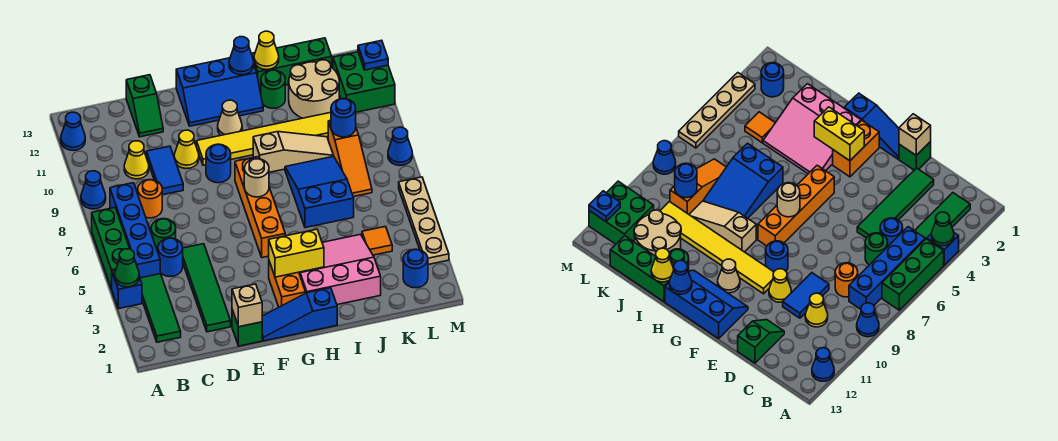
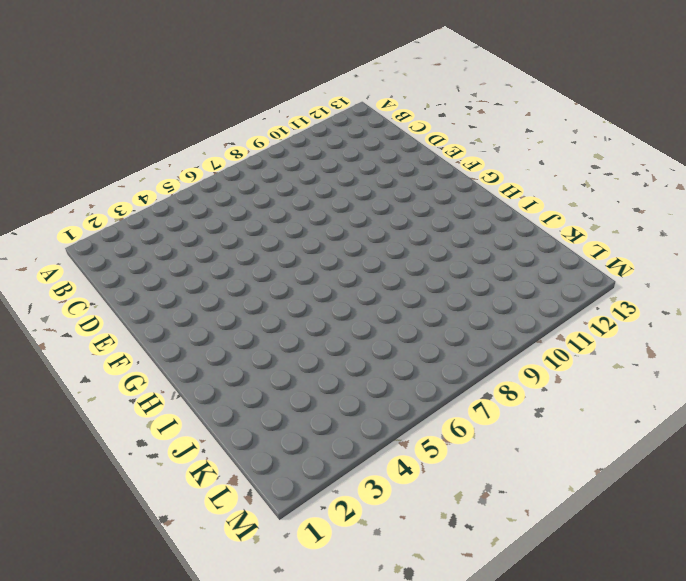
none -> blue 1x1 brick [112,270,142,309]
none -> green 1x3 brick [92,208,130,289]
none -> blue 1x1 cone [81,171,106,209]
none -> blue 1x1 cone [61,112,85,150]

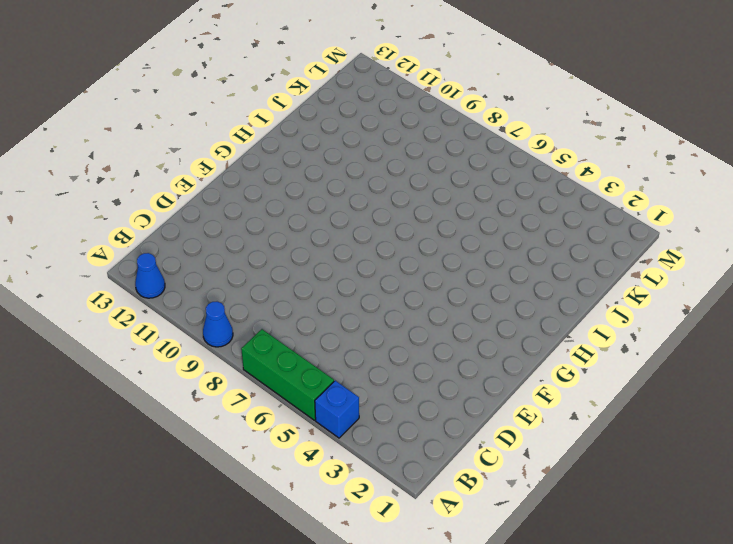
none -> green 1x3 tile [140,274,181,342]
none -> blue 1x4 brick [110,183,160,278]
none -> blue 1x1 round brick [158,238,183,277]
none -> green 1x1 round brick [151,219,176,252]

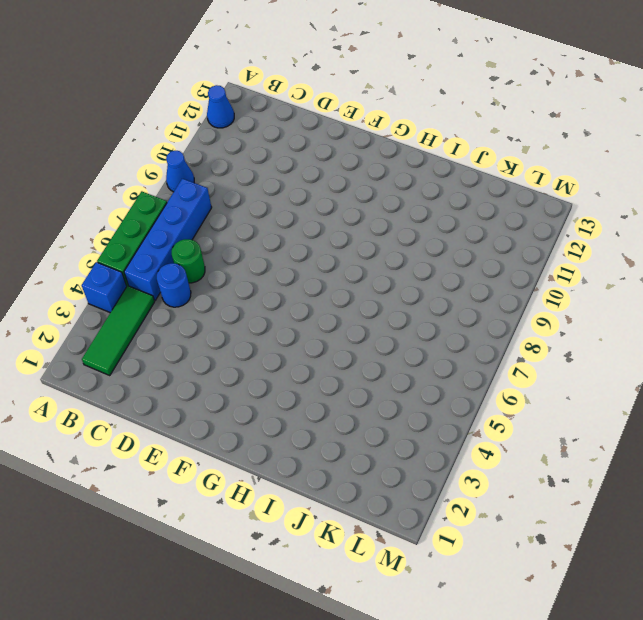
none -> orange 1x1 round brick [138,180,162,218]
none -> yellow 1x1 cone [124,141,149,179]
none -> green 1x4 tile [183,244,231,332]
none -> blue 1x2 tile [146,146,183,195]

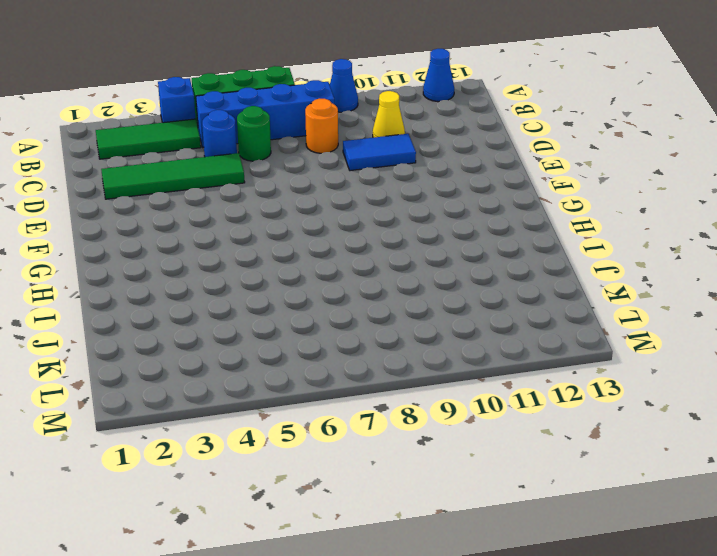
none -> green 1x2 slope [126,75,163,137]
none -> green 1x1 brick [232,310,262,346]
none -> yellow 1x1 cone [174,130,199,168]
none -> blue 1x3 slope [262,288,337,341]

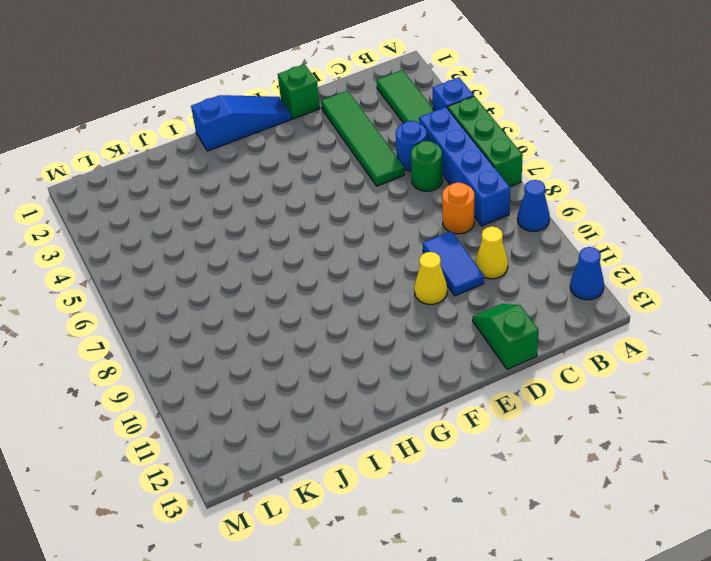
none -> blue 1x1 round brick [206,144,231,183]
none -> yellow 1x6 tile [196,112,331,165]
none -> blue 2x3 slope [176,58,263,126]
none -> orange 1x2 brick [269,261,306,307]

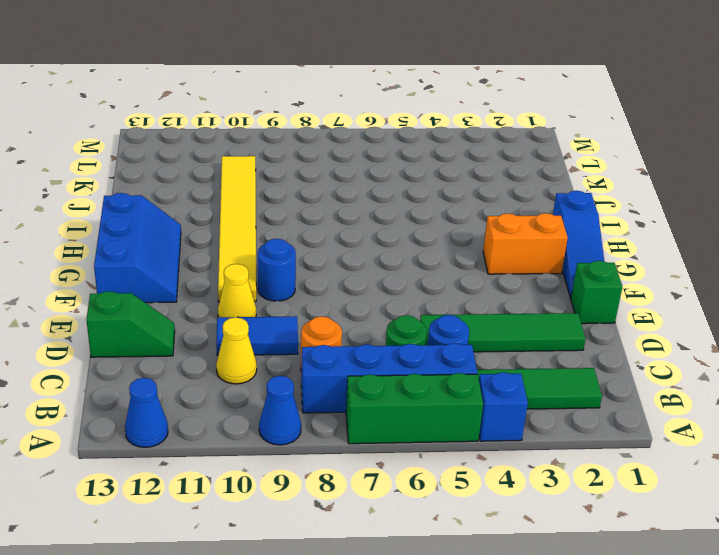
none -> orange 1x4 brick [235,157,285,258]
none -> tan 1x1 cone [218,100,242,135]
none -> pink 3x3 slope [299,234,381,305]
none -> tan 1x3 slope [253,132,333,172]

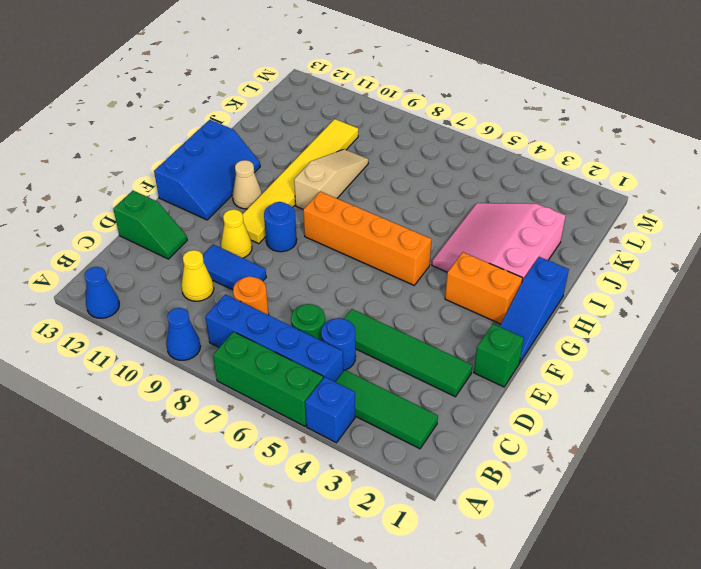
none -> blue 2x3 slope [285,156,354,228]
none -> green 1x1 round brick [261,70,285,108]
none -> green 1x3 brick [251,38,332,91]
none -> tan 2x2 round brick [289,60,339,118]

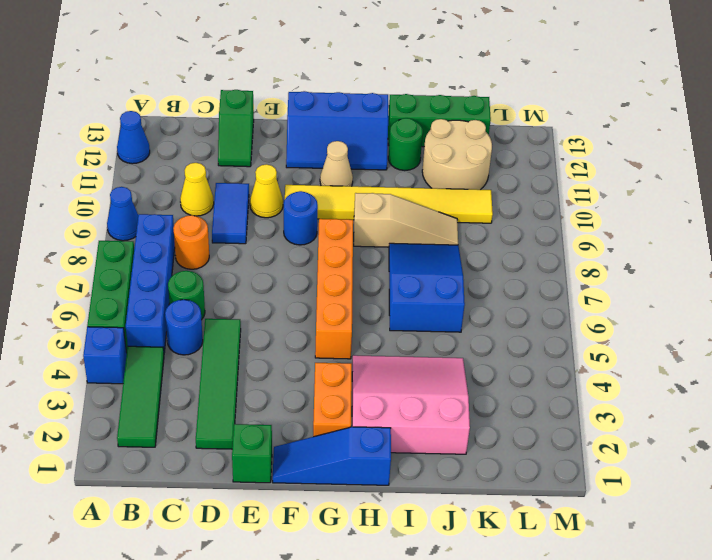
none -> orange 1x1 tile [362,226,392,255]
none -> orange 1x3 slope [328,120,372,197]
none -> blue 1x1 round brick [403,249,428,288]
none -> green 2x2 brick [333,52,395,112]

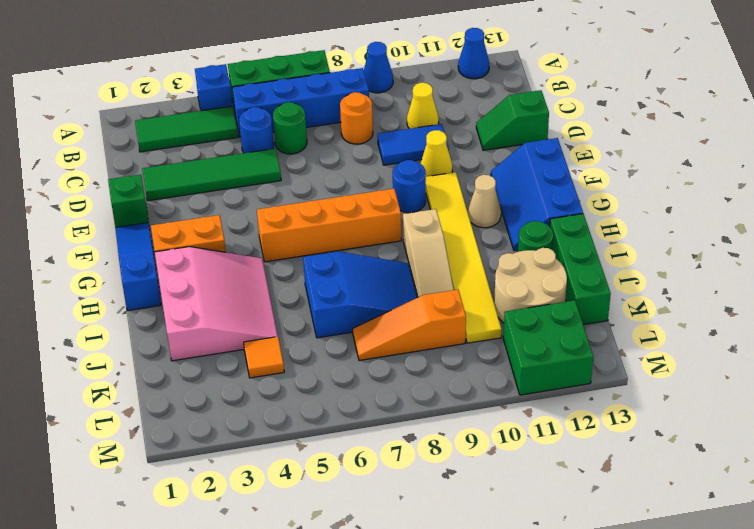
none -> blue 1x1 round brick [403,249,428,288]
none -> tan 1x4 plate [399,177,449,265]
none -> blue 1x1 cone [388,127,412,166]
none -> green 1x1 cone [115,249,139,287]

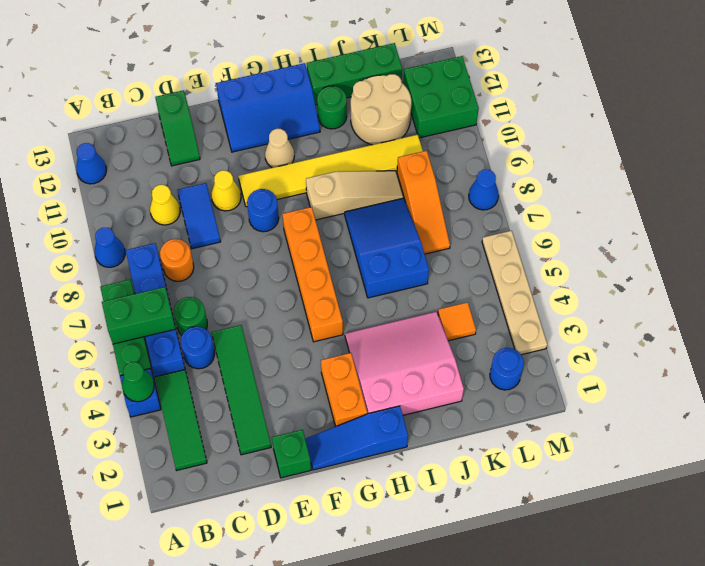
green 1x2 brick [102,287,176,344] -> none
none -> tan 1x1 brick [232,284,262,327]
none -> yellow 1x2 brick [269,229,324,277]
none -> tan 1x1 round brick [244,159,269,197]
none -> blue 1x1 cone [229,37,254,75]

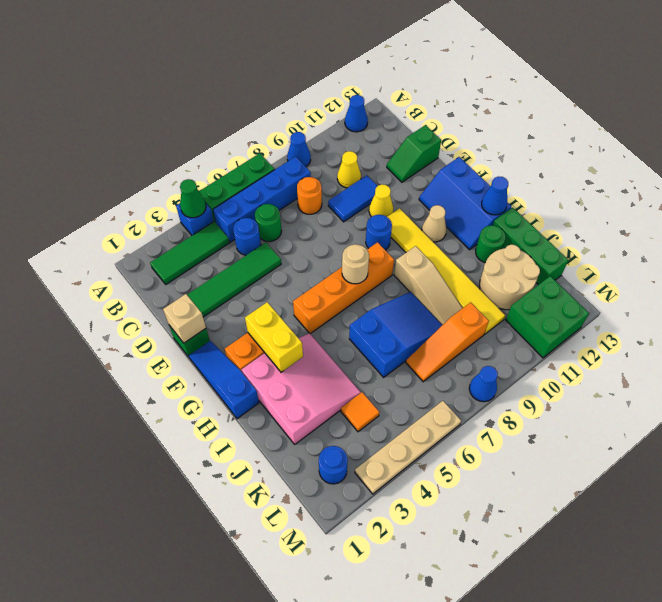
none -> yellow 1x1 cone [254,31,279,70]
none -> blue 1x1 round brick [331,99,356,137]
none -> blue 1x1 plate [358,40,388,70]

